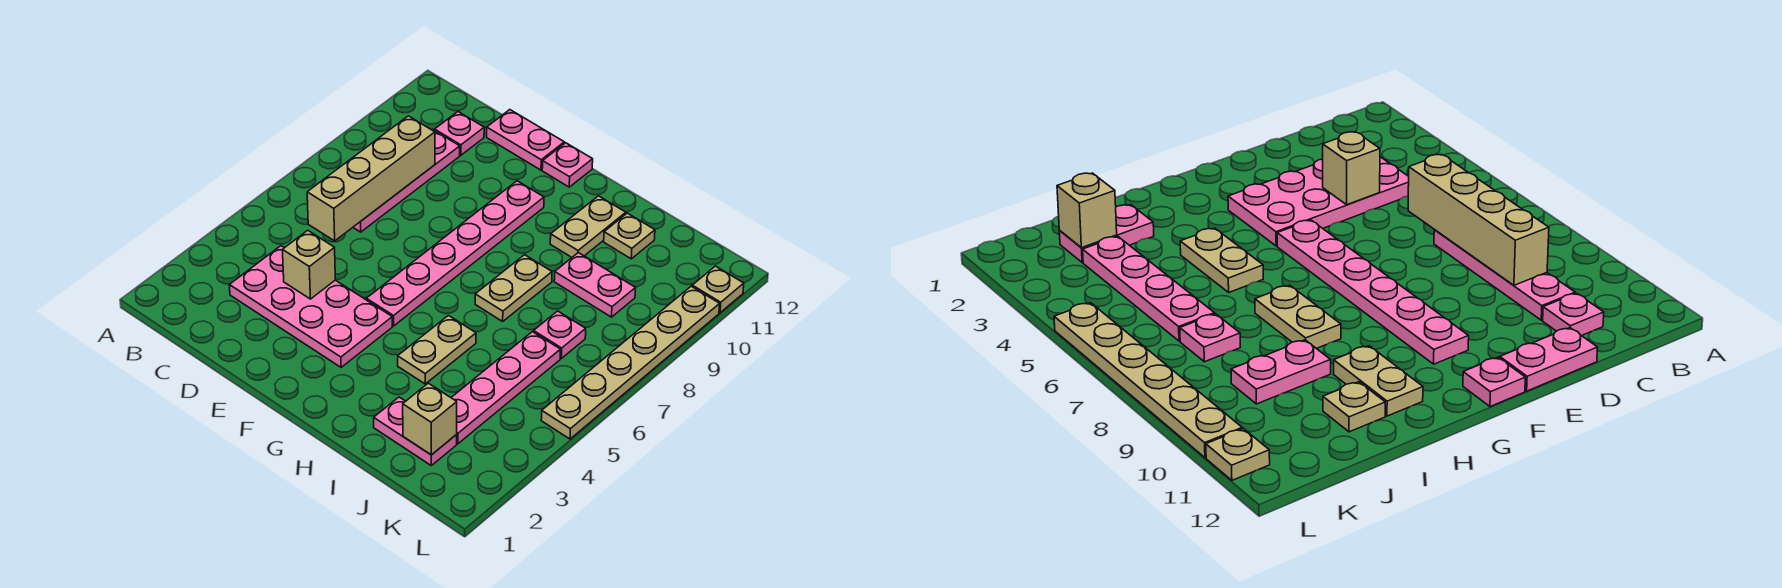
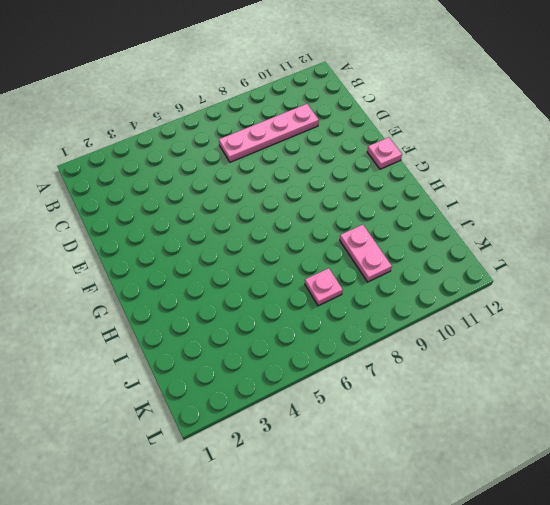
none -> pink 2x4 plate [229,246,392,367]
none -> pink 1x1 plate [435,112,484,155]
none -> pink 1x2 plate [487,110,564,170]

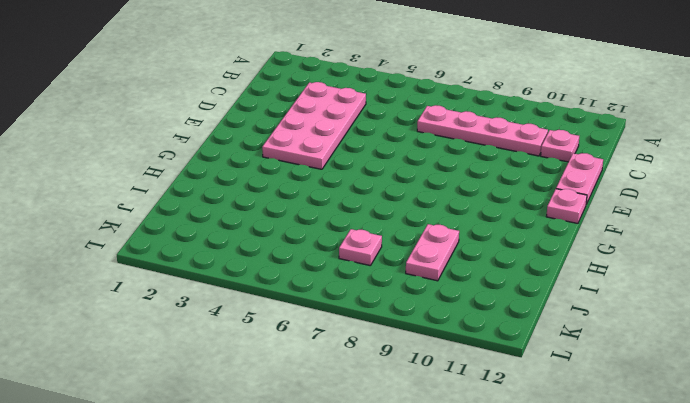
none -> pink 1x6 plate [366,181,544,326]
none -> tan 1x2 plate [398,316,476,384]
none -> tan 1x2 plate [475,255,552,321]

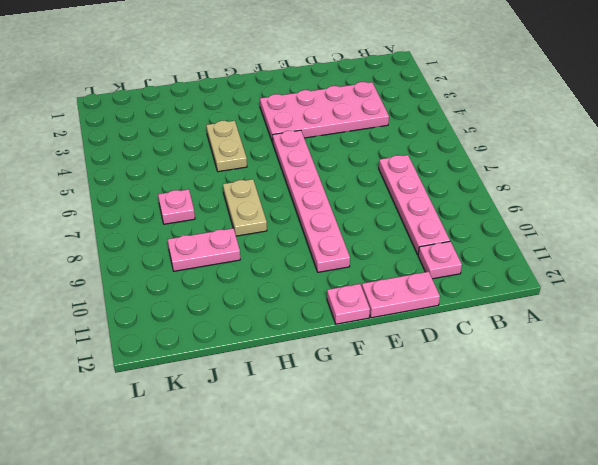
none -> tan 1x2 plate [550,196,626,257]
none -> pink 1x2 plate [374,397,457,465]
none -> tan 1x1 plate [604,213,655,259]

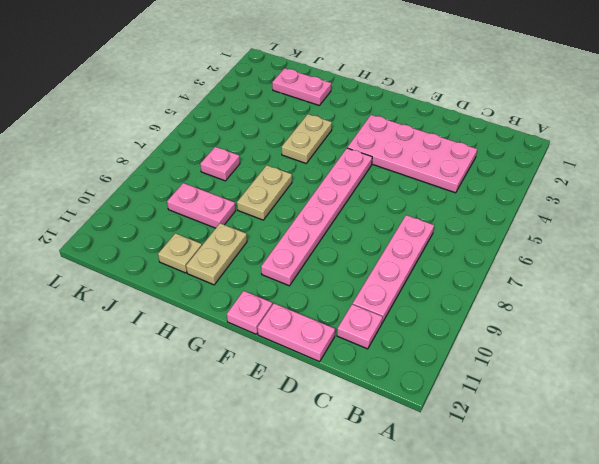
none -> pink 1x4 plate [451,332,560,444]
none -> tan 1x6 plate [541,286,720,439]
none -> tan 1x1 plate [692,266,744,313]

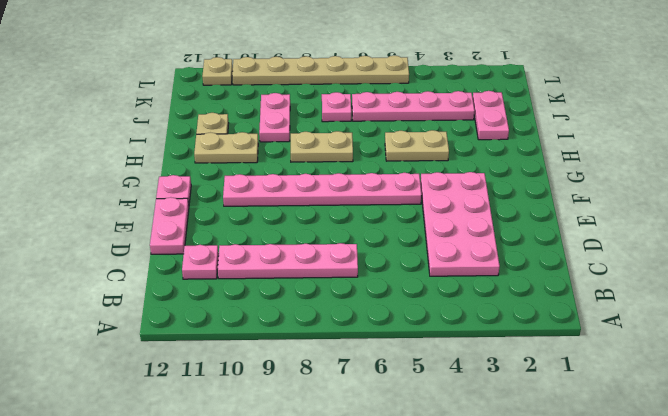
none -> tan 1x4 brick [307,116,435,241]
none -> tan 1x1 brick [282,230,335,299]
none -> tan 1x1 brick [403,383,457,455]

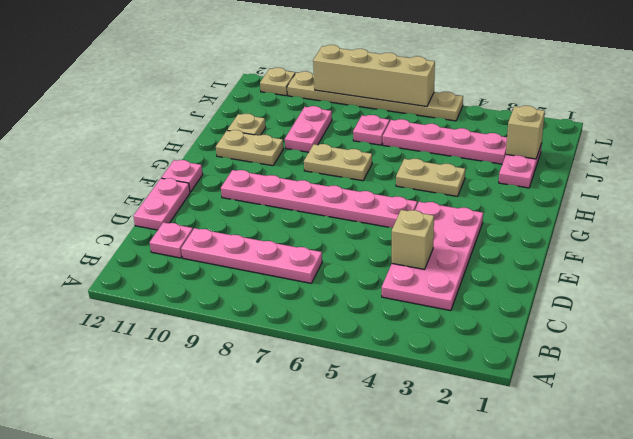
tan 1x4 brick [313,45,435,107] -> tan 1x4 brick moved to [307,116,435,241]

